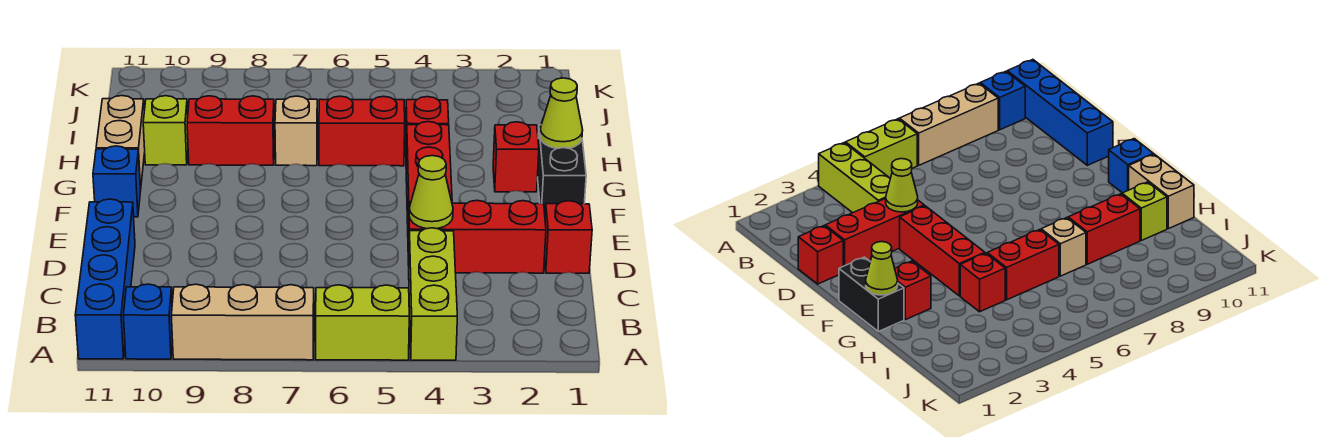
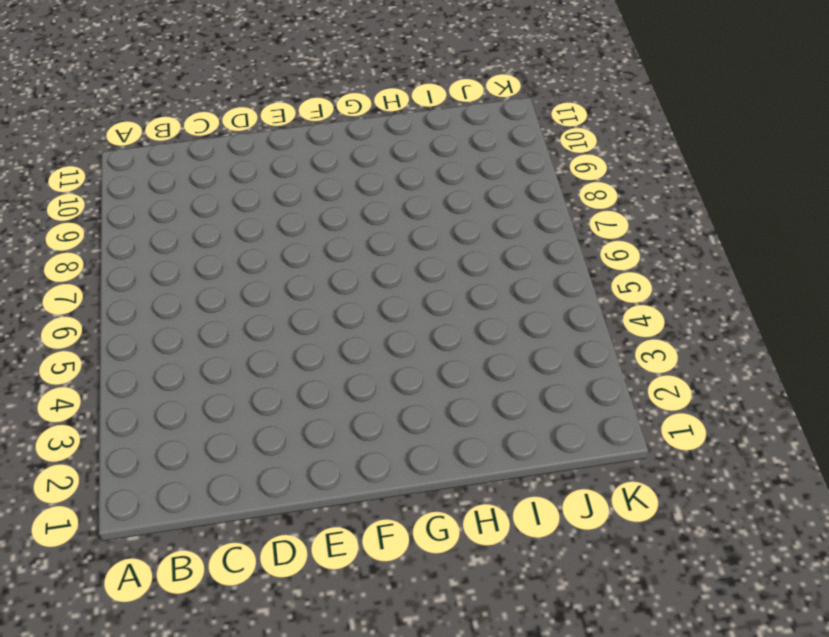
none -> lime 1x3 brick [409,228,457,360]
none -> lime 1x2 brick [316,285,409,360]
none -> tan 1x3 brick [171,284,314,360]

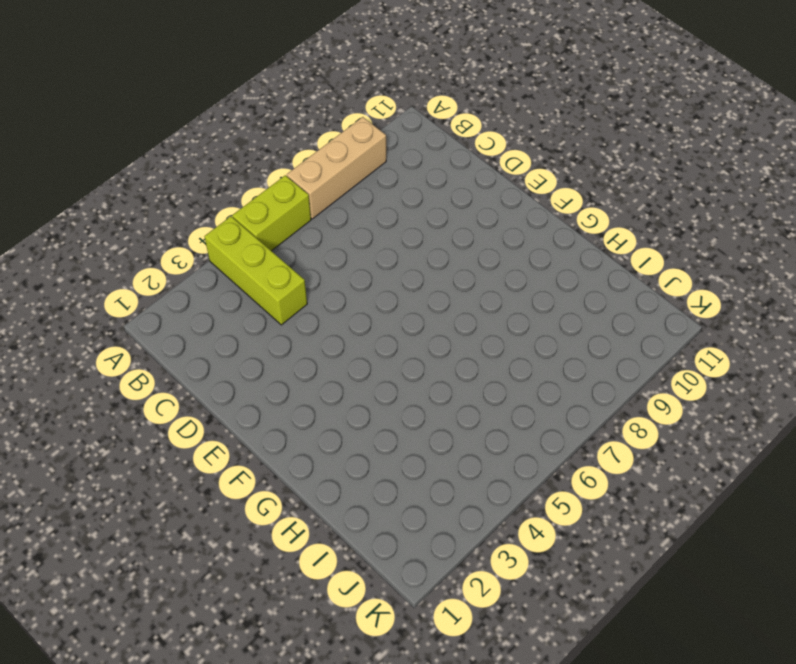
none -> blue 1x1 brick [123,284,173,359]
none -> blue 1x4 brick [75,199,135,359]
none -> red 1x1 brick [544,201,592,273]

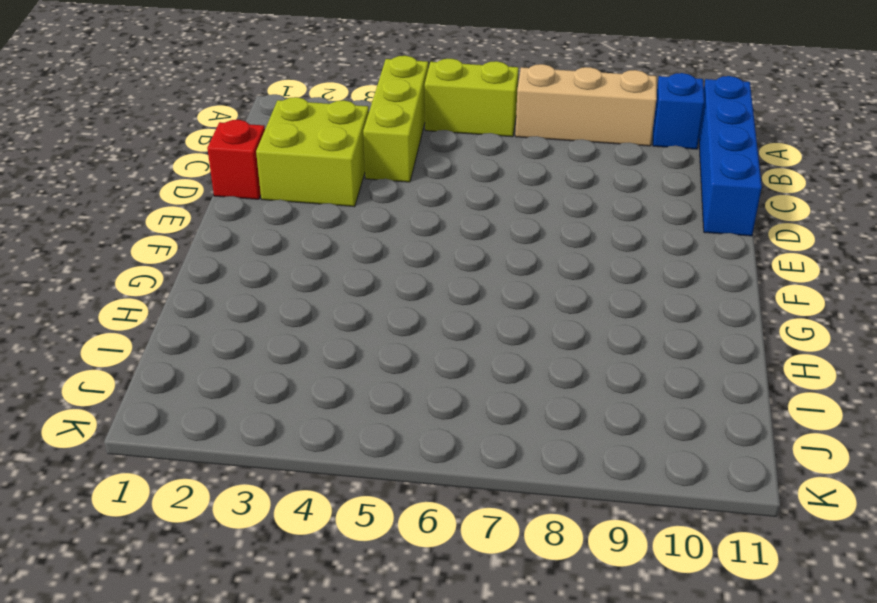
lime 2x2 brick [256,97,369,207] -> red 1x3 brick [408,200,546,273]
none -> red 1x3 brick [406,122,452,224]
none -> black 1x2 brick [537,125,586,213]
none -> blue 1x1 brick [93,146,141,217]

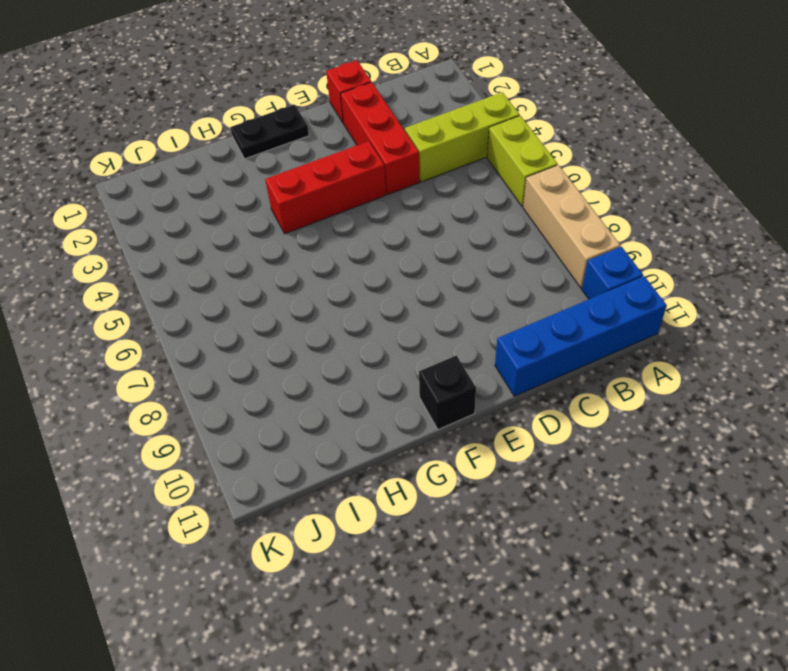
black 1x2 plate [230,104,309,159] -> black 1x2 brick [537,125,586,213]
black 1x1 brick [419,355,476,430] -> blue 1x1 brick [93,146,141,217]
none -> red 1x1 brick [493,122,539,192]
none -> tan 1x2 brick [96,96,145,190]
none -> red 1x1 brick [406,97,449,147]

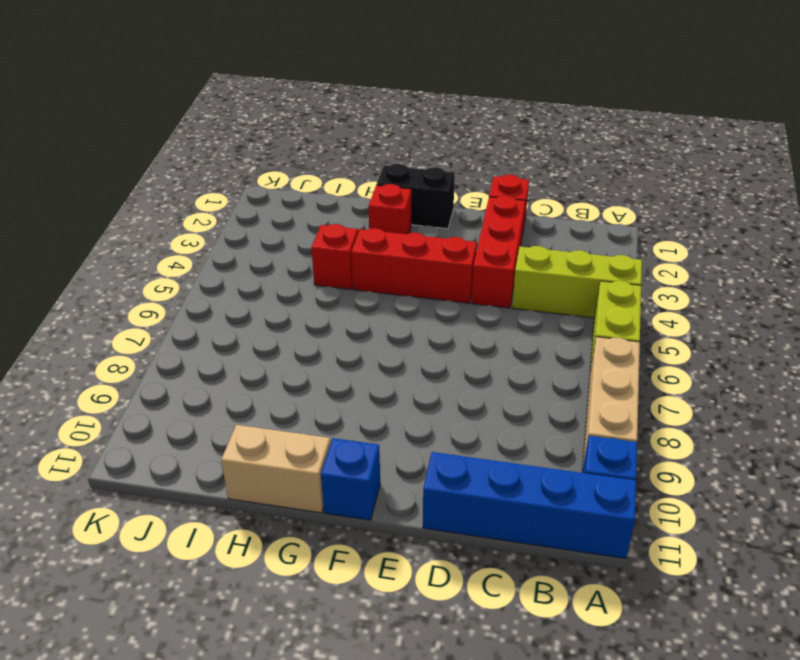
none -> red 1x2 brick [319,96,405,166]
none -> tan 1x1 brick [275,96,318,166]
none -> red 1x2 brick [187,96,275,165]

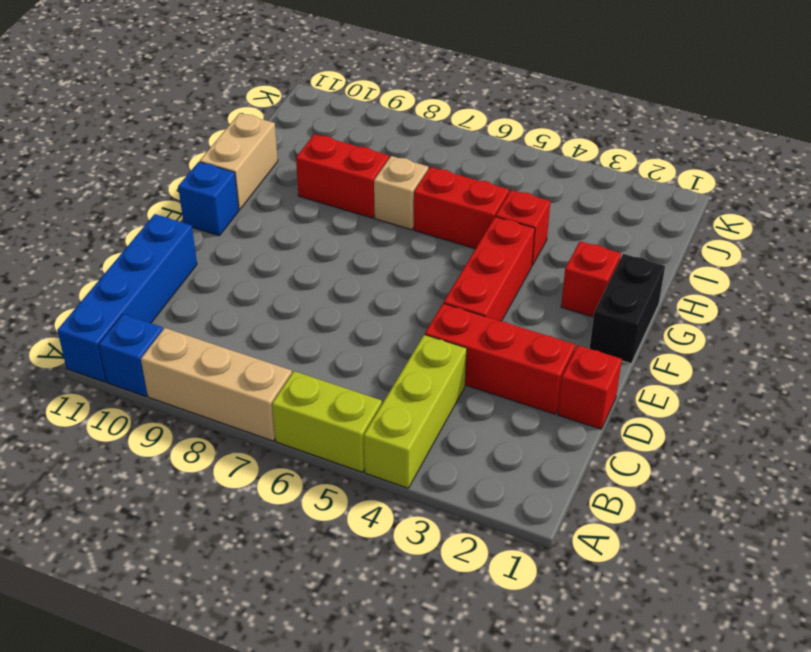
none -> lime 1x1 brick [143,96,188,165]
none -> lime 1x1 cone [409,156,453,229]
none -> lime 1x1 cone [540,78,583,149]

